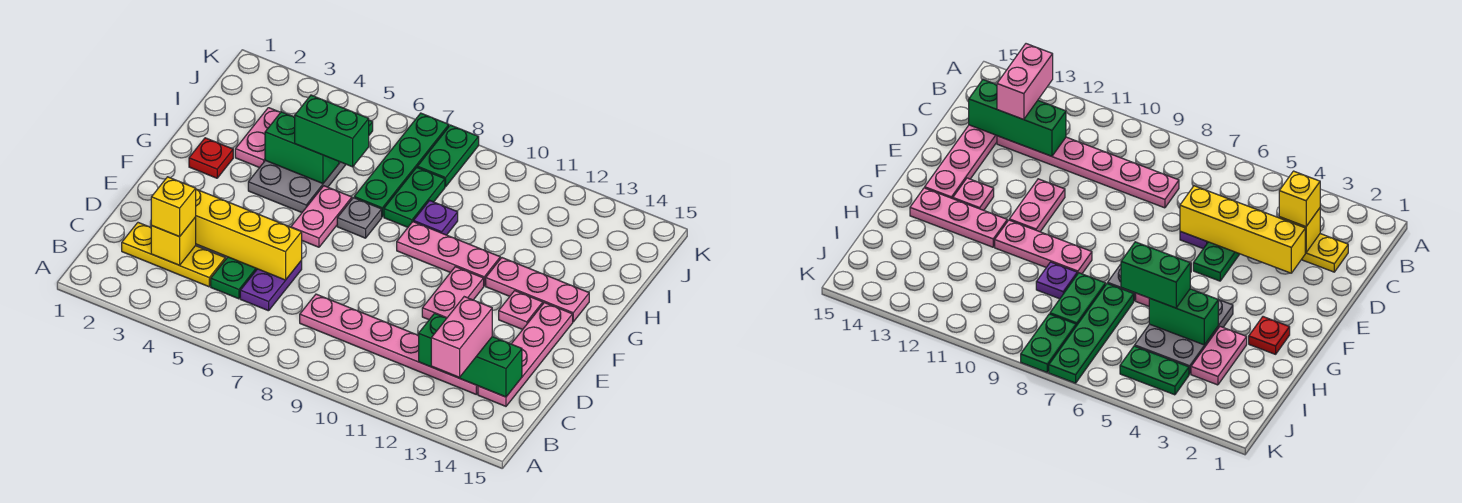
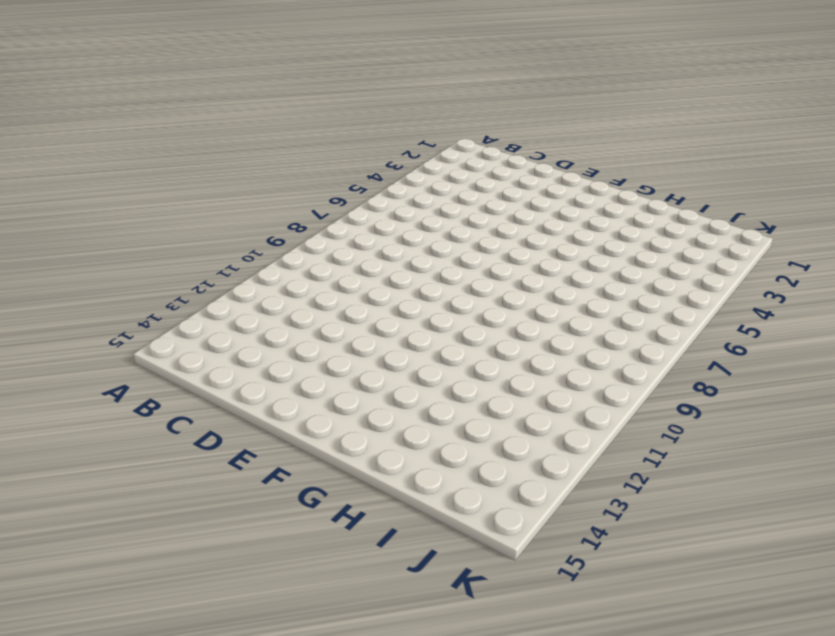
none -> yellow 1x3 plate [122,223,225,287]
none -> green 1x3 plate [211,257,257,299]
none -> purple 1x2 plate [240,261,302,311]

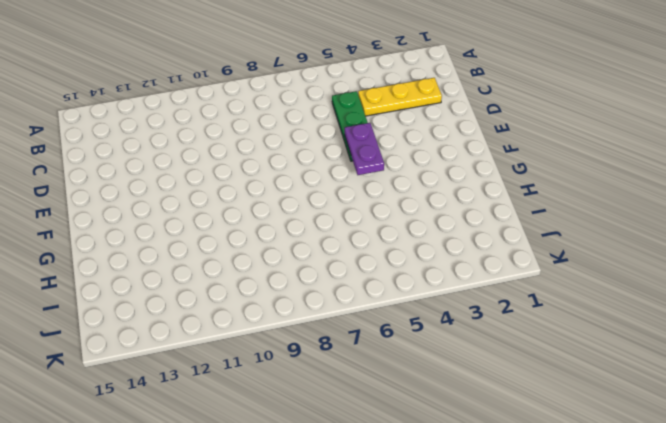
purple 1x2 plate [345,123,384,175] -> purple 1x2 plate moved to [240,261,302,311]
none -> pink 1x6 plate [300,294,478,394]
none -> pink 1x4 plate [478,303,573,406]
none -> pink 1x2 plate [422,267,484,320]

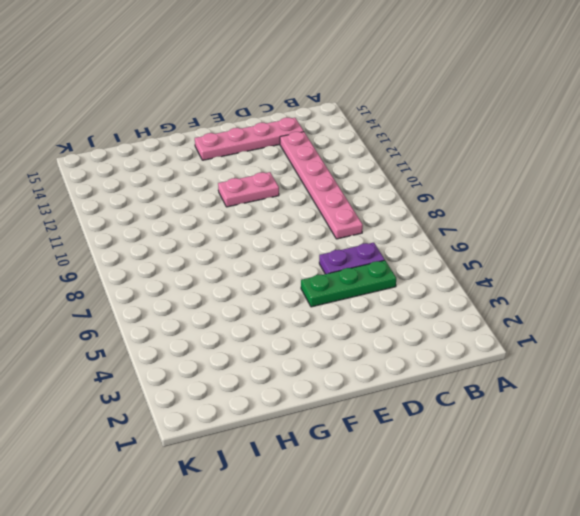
none -> yellow 1x3 plate [122,223,225,287]
none -> pink 1x2 plate [291,186,352,247]
none -> pink 1x1 plate [499,291,543,330]

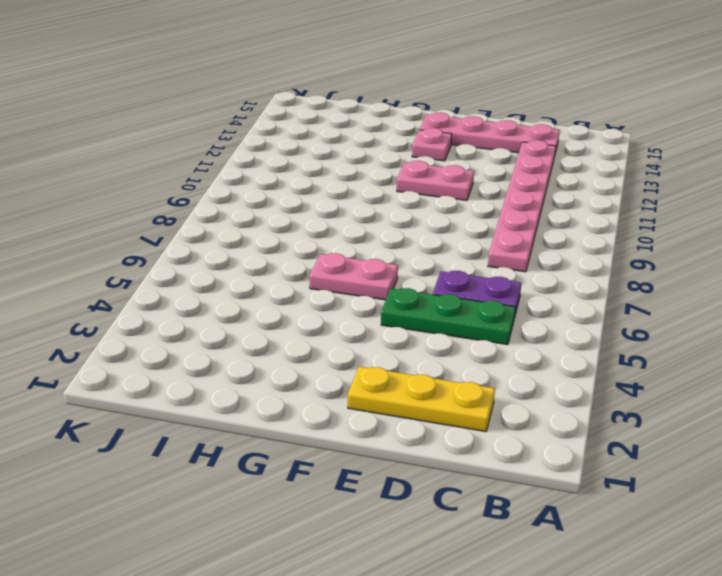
yellow 1x3 plate [348,366,495,432] -> yellow 1x3 plate turned to [122,223,225,287]
none -> red 1x1 plate [189,138,233,178]
none -> grey 2x3 plate [248,160,346,212]
none -> grey 1x1 plate [337,198,382,238]

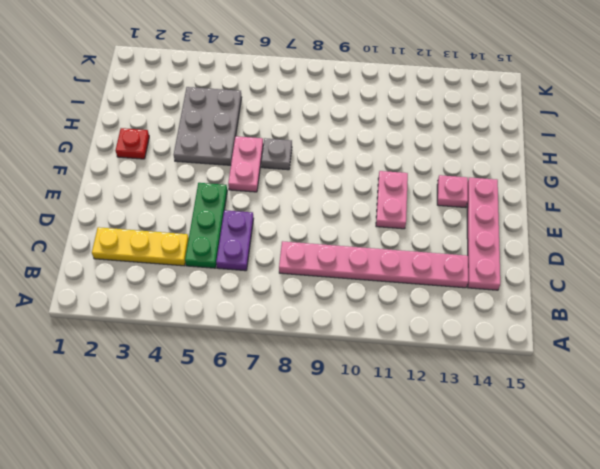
none -> pink 1x3 plate [397,222,500,286]
none -> pink 1x3 plate [486,258,589,322]
none -> pink 1x2 plate [235,108,281,168]

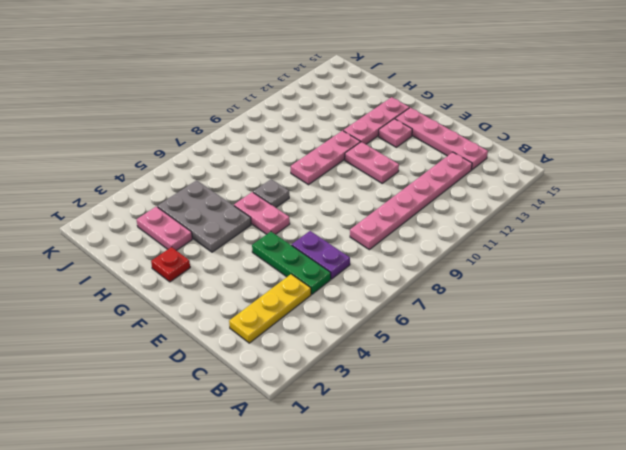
none -> green 1x4 plate [354,113,449,217]
none -> green 1x2 plate [384,168,445,227]
none -> purple 1x1 plate [414,200,458,235]

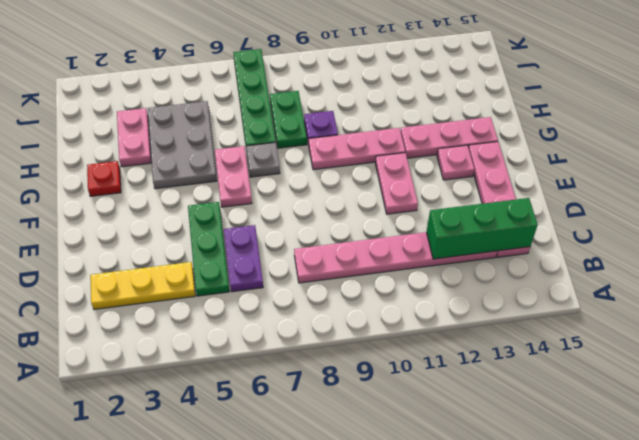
none -> green 1x2 plate [1120,346,1189,395]
none -> green 1x2 plate [417,125,479,187]
none -> yellow 1x1 brick [151,217,196,265]

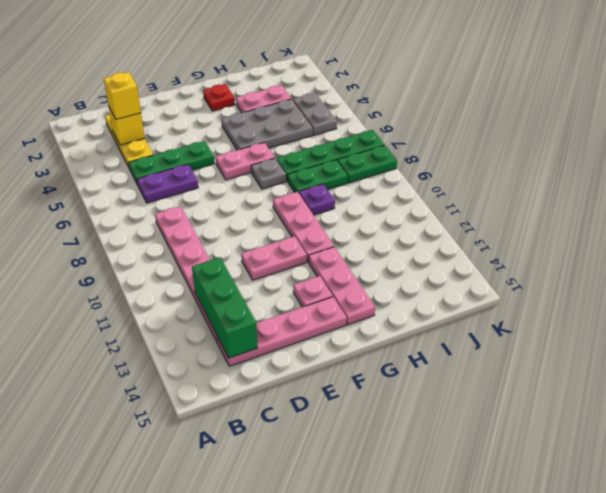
grey 1x2 plate [293,93,337,135] -> green 1x2 plate [1120,346,1189,395]
none -> yellow 1x4 brick [196,189,302,280]
none -> green 1x2 brick [265,112,339,183]
none -> pink 1x2 brick [431,297,492,377]

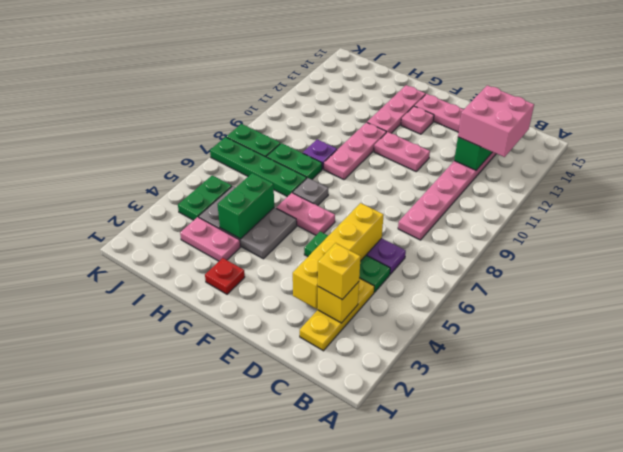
pink 2x2 brick [458,85,534,157] -> pink 1x2 brick [431,297,492,377]
none -> green 1x2 brick [294,95,369,167]

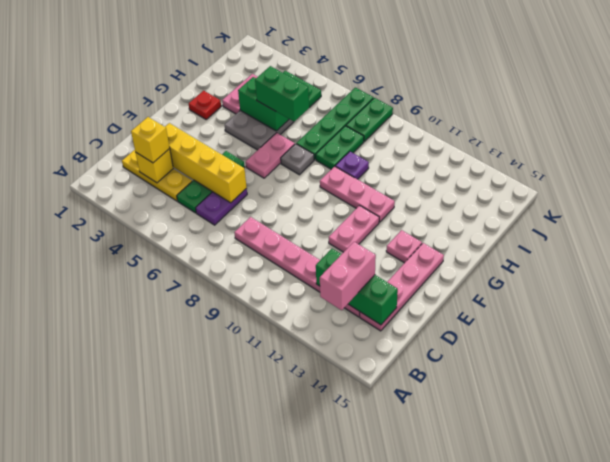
none -> pink 1x3 plate [486,258,589,322]

